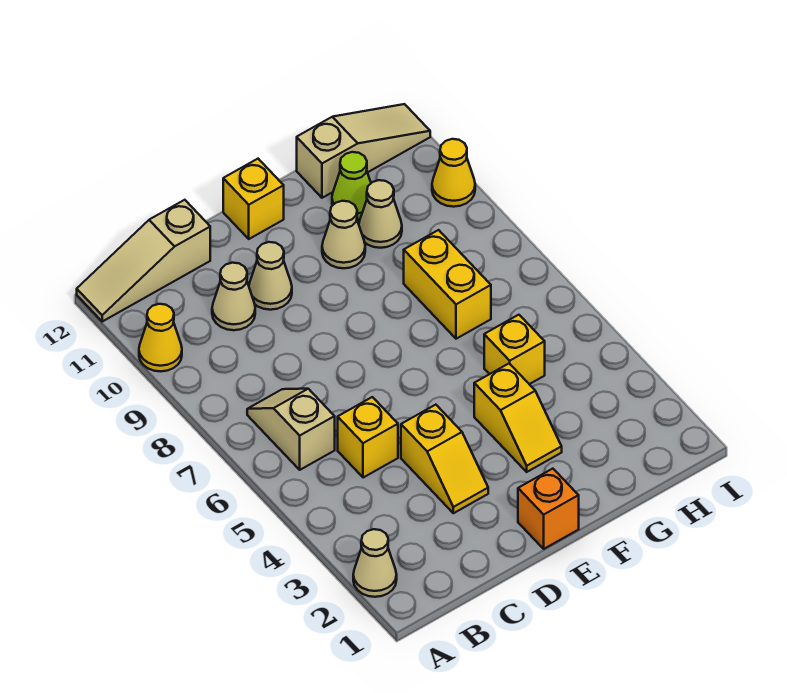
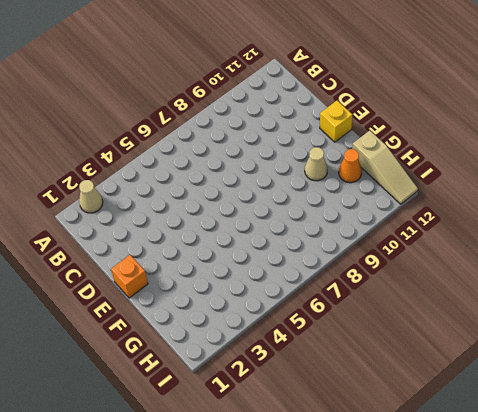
orange 1x1 cone [339,149,362,183] -> lime 1x1 cone [332,152,371,219]
none -> yellow 1x1 cone [139,304,182,371]
none -> tan 1x3 slope [77,200,210,321]
none -> tan 1x2 slope [247,389,335,470]

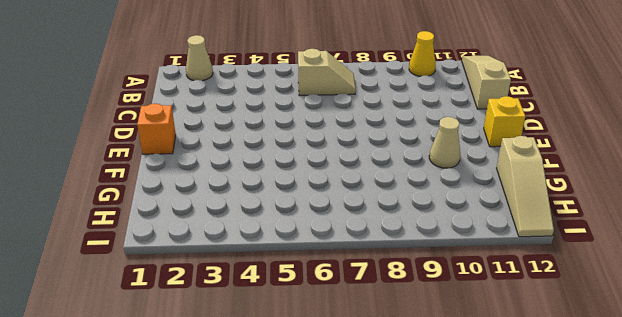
none -> yellow 1x1 brick [338,397,398,478]
none -> tan 1x1 cone [212,263,255,330]
none -> yellow 1x2 slope [401,405,488,513]

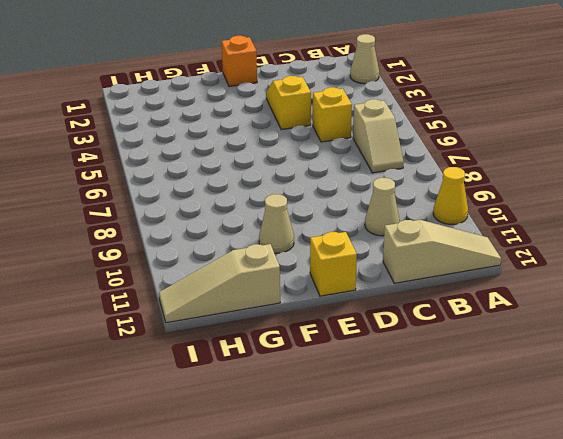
none -> tan 1x1 cone [249,242,292,310]
none -> yellow 1x2 slope [474,363,562,472]
none -> yellow 1x1 brick [484,315,545,384]

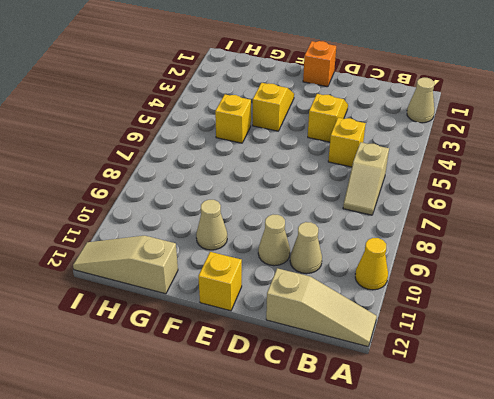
none -> yellow 1x2 brick [404,230,491,339]
none -> tan 1x1 cone [359,180,402,248]
none -> lime 1x1 cone [332,152,371,219]

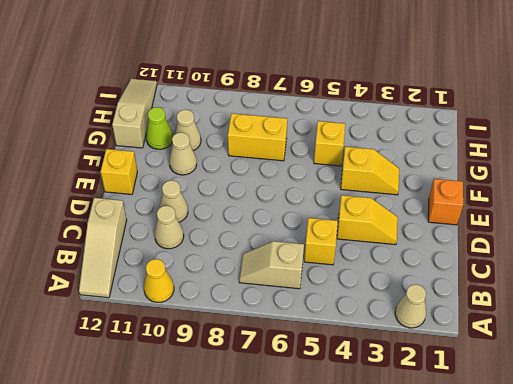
none -> yellow 1x1 cone [432,139,475,207]

